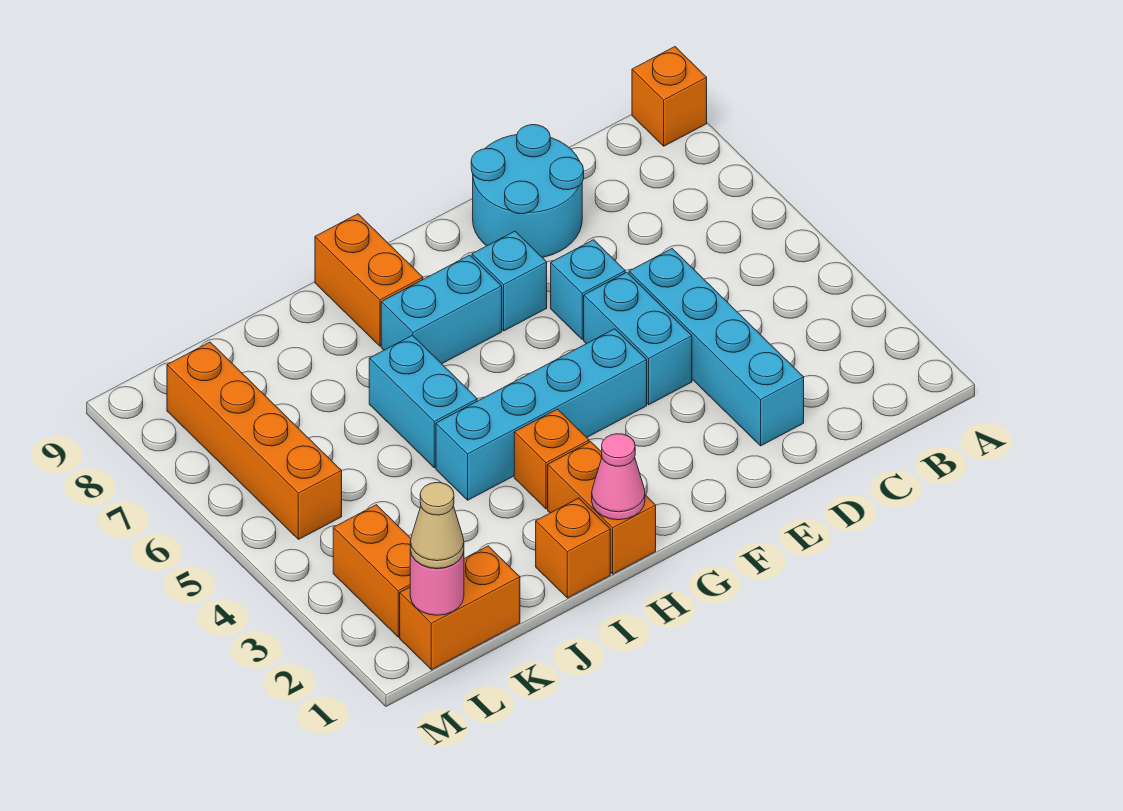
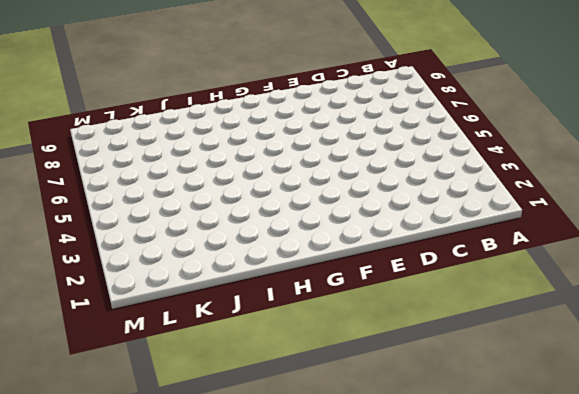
none -> orange 1x1 brick [632,47,707,146]
none -> cyan 1x4 brick [629,249,804,446]
none -> cyan 2x2 round brick [471,125,584,257]

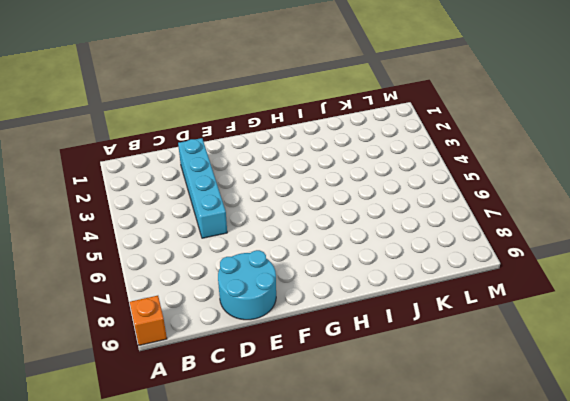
none -> cyan 1x2 brick [584,272,692,405]
none -> cyan 1x1 brick [551,240,625,339]
none -> cyan 1x4 brick [436,329,647,500]

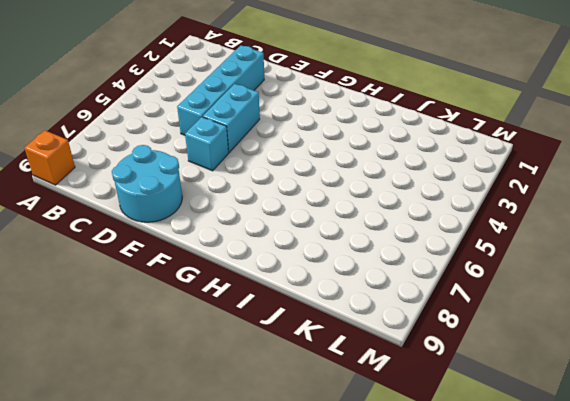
none -> cyan 1x4 brick [436,329,647,500]
none -> cyan 1x1 brick [472,231,547,331]
none -> cyan 1x2 brick [381,255,502,364]

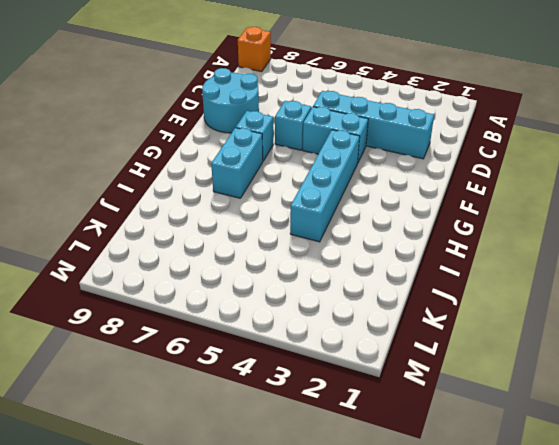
none -> orange 1x2 brick [548,442,656,574]
none -> orange 1x1 brick [514,409,589,509]
none -> orange 1x2 brick [315,214,423,346]

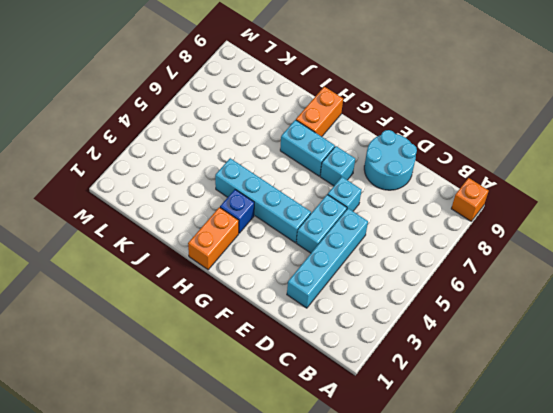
blue 1x1 brick [220,190,254,233] -> orange 1x1 brick [514,409,589,509]
none -> orange 1x1 brick [536,498,610,598]
none -> cyan 1x2 brick [369,335,477,468]
none -> orange 1x2 brick [400,546,520,670]

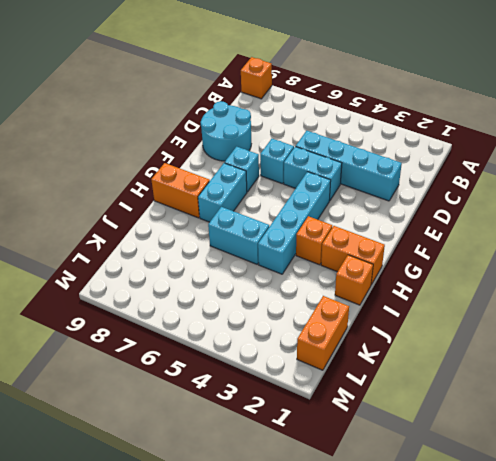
none -> orange 1x2 brick [333,505,411,637]
none -> orange 1x4 brick [167,342,342,539]
none -> pink 1x1 cone [592,434,645,520]

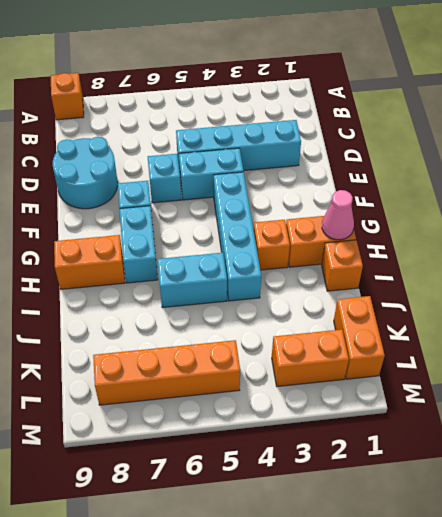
none -> pink 1x1 round brick [410,550,464,615]
none -> tan 1x1 cone [410,483,464,568]

